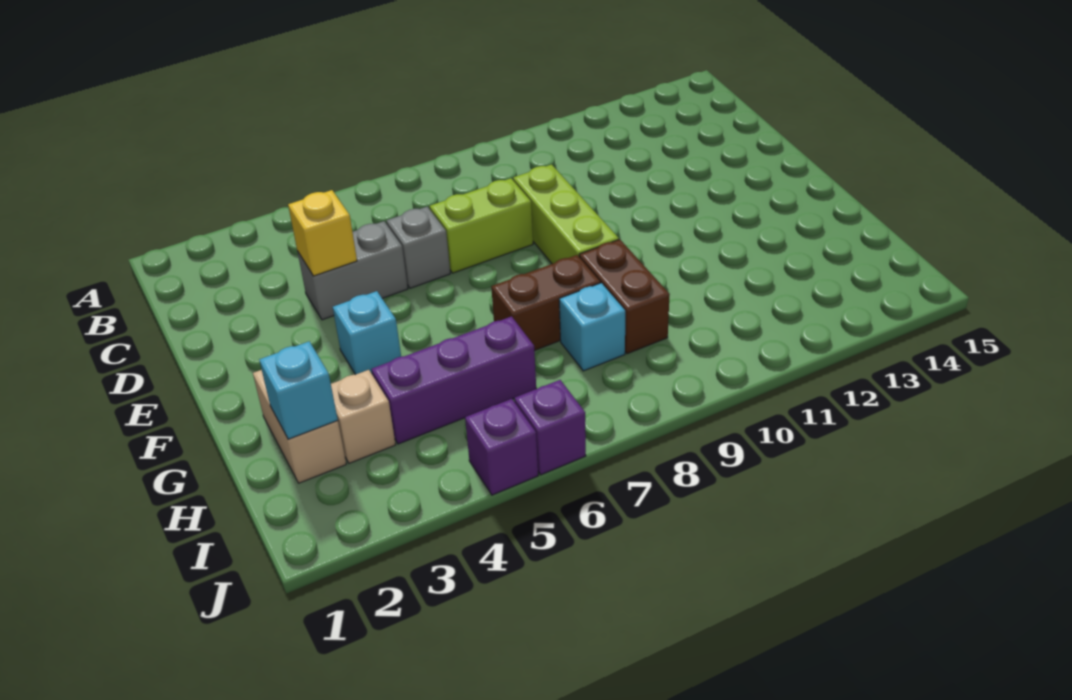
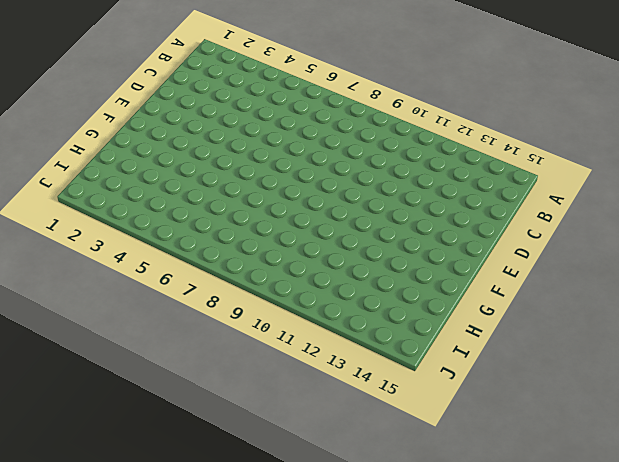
none -> grey 1x2 brick [297,221,408,320]
none -> grey 1x1 brick [386,207,450,288]
none -> lime 1x2 brick [430,178,533,273]

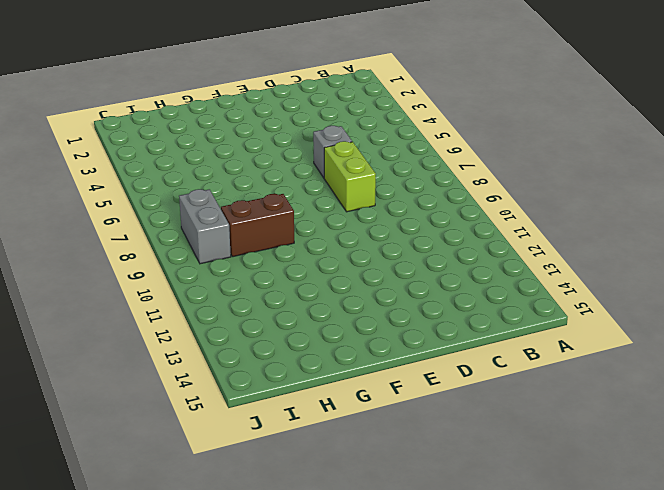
grey 1x2 brick [179,189,231,264] -> grey 1x2 brick moved to [297,221,408,320]
none -> lime 1x3 brick [513,164,619,264]
none -> cyan 1x1 brick [333,291,401,375]
none -> tan 1x2 brick [253,370,346,483]

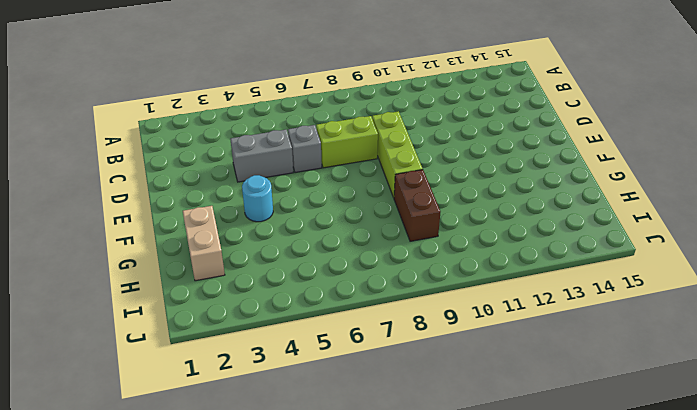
cyan 1x1 round brick [242,175,273,222] -> cyan 1x1 brick [333,291,401,375]
none -> brown 1x2 brick [491,255,600,351]
none -> tan 1x1 brick [331,370,396,463]
none -> purple 1x3 brick [371,316,536,444]

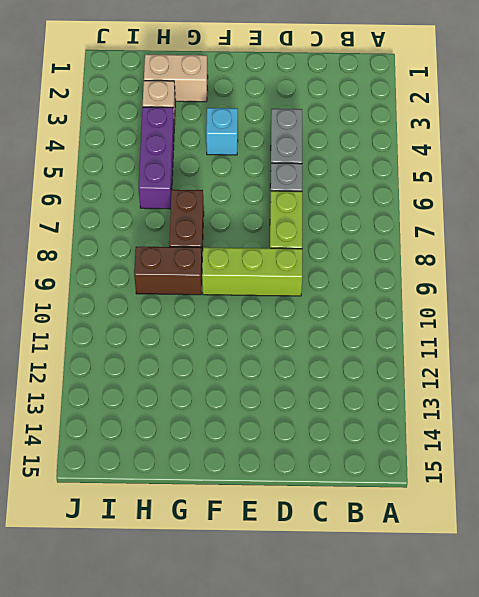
none -> cyan 1x1 brick [559,283,625,371]
none -> purple 1x1 brick [465,399,538,495]
none -> purple 1x1 brick [514,380,586,475]

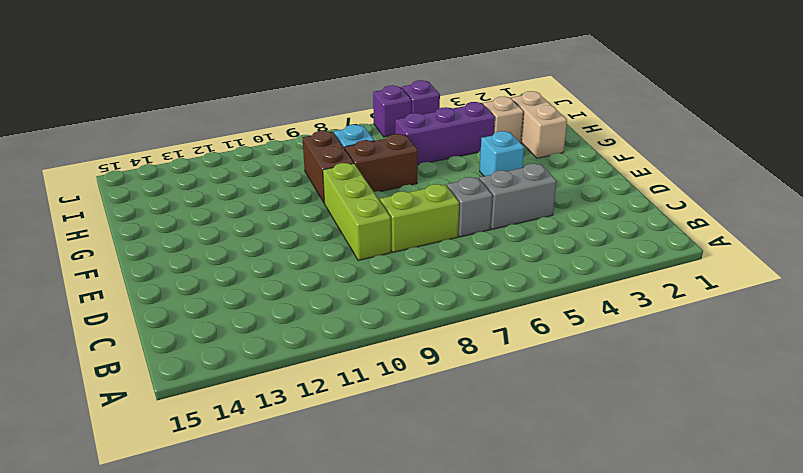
none -> yellow 1x1 brick [288,190,357,276]
none -> cyan 1x1 brick [259,341,338,439]

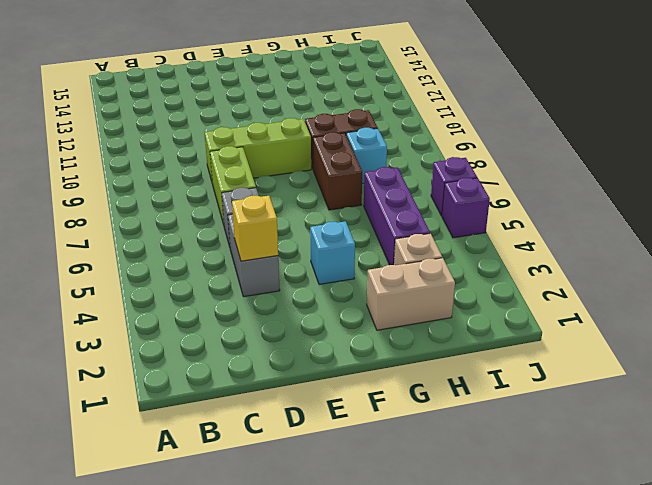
none -> cyan 1x1 brick [259,341,338,439]

